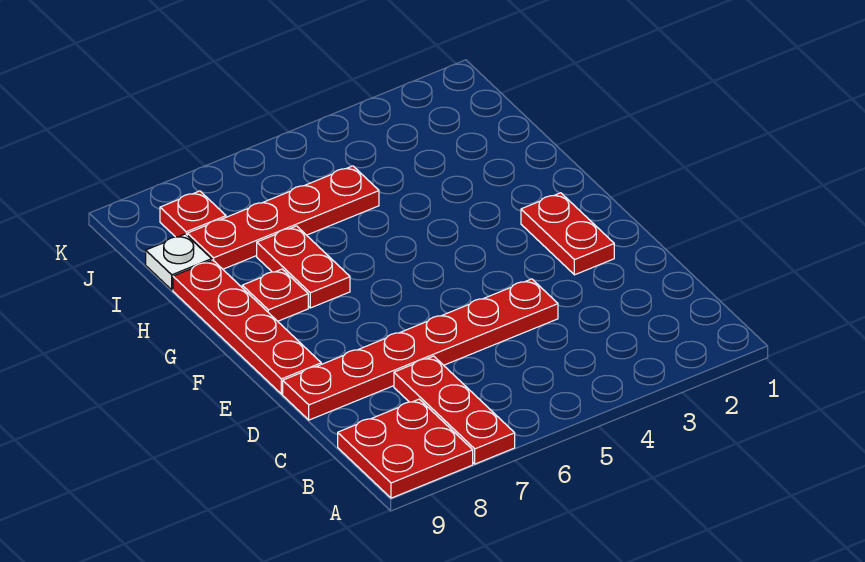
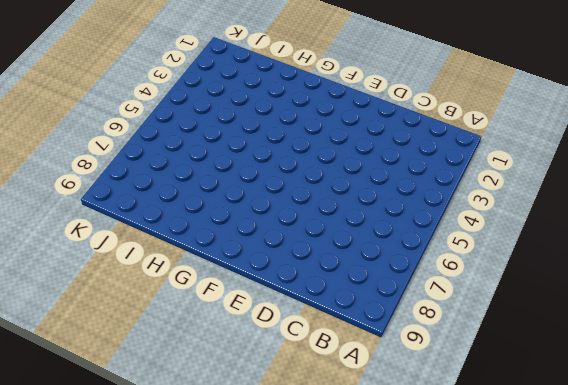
none -> red 1x3 plate [394,356,515,464]
none -> red 2x2 plate [338,399,473,498]

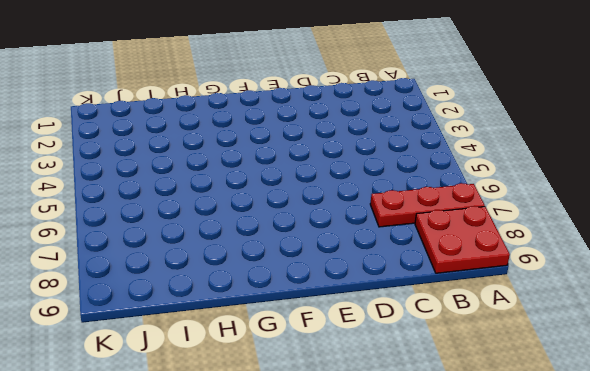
none -> red 1x6 plate [283,279,558,420]
none -> red 1x2 plate [521,193,614,275]

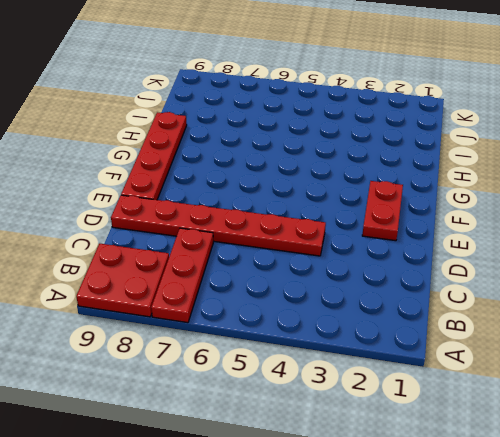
none -> red 1x2 plate [257,226,350,308]
none -> red 1x1 plate [242,269,308,321]

